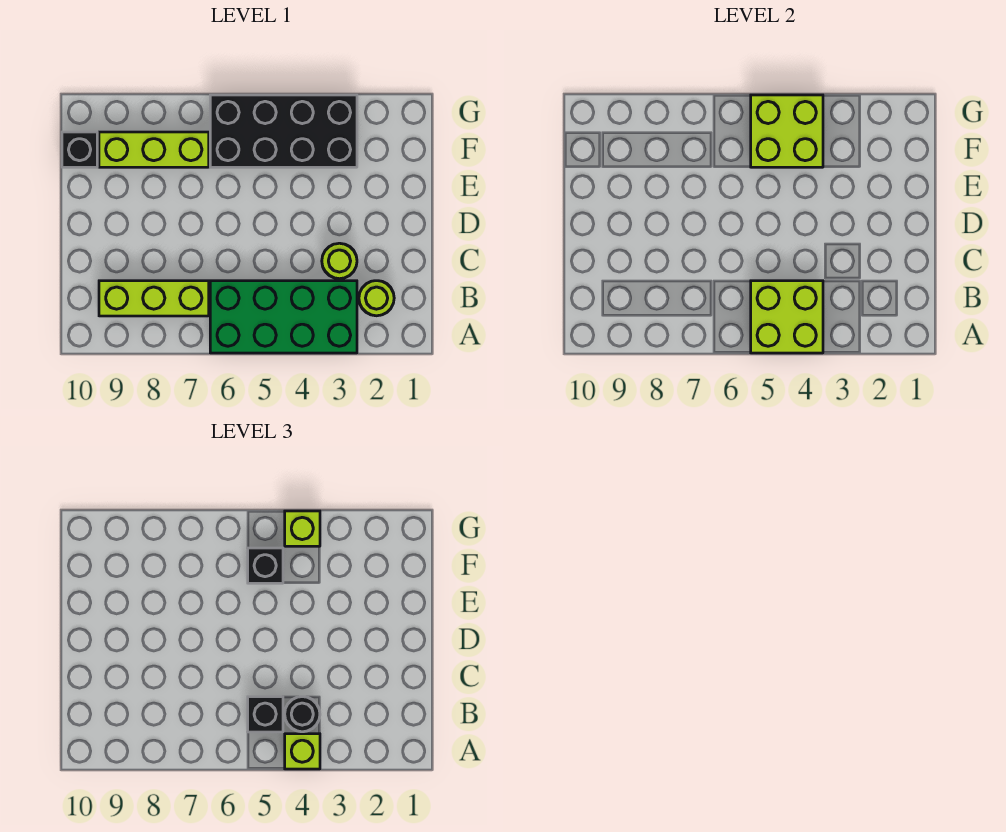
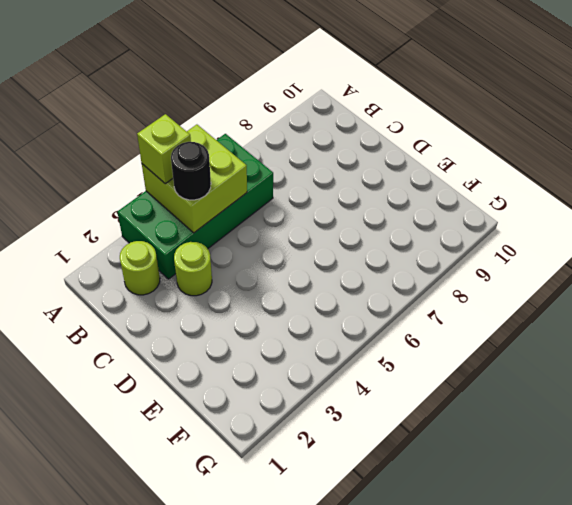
none -> lime 1x3 brick [99,281,209,316]
none -> black 2x4 brick [210,95,357,167]
none -> lime 1x3 brick [99,132,209,167]

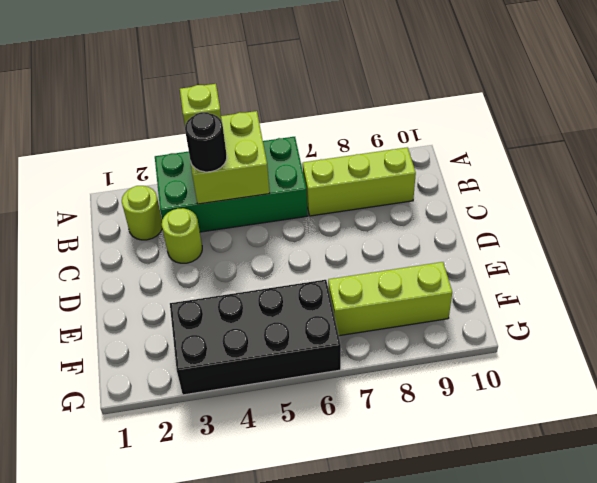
none -> black 1x1 brick [62,132,97,167]
none -> lime 2x2 brick [751,95,823,167]
none -> black 1x1 brick [248,697,283,732]

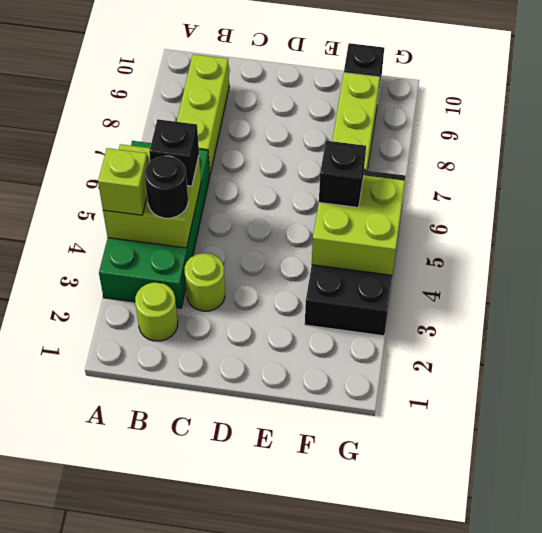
none -> lime 1x1 brick [285,511,320,546]

